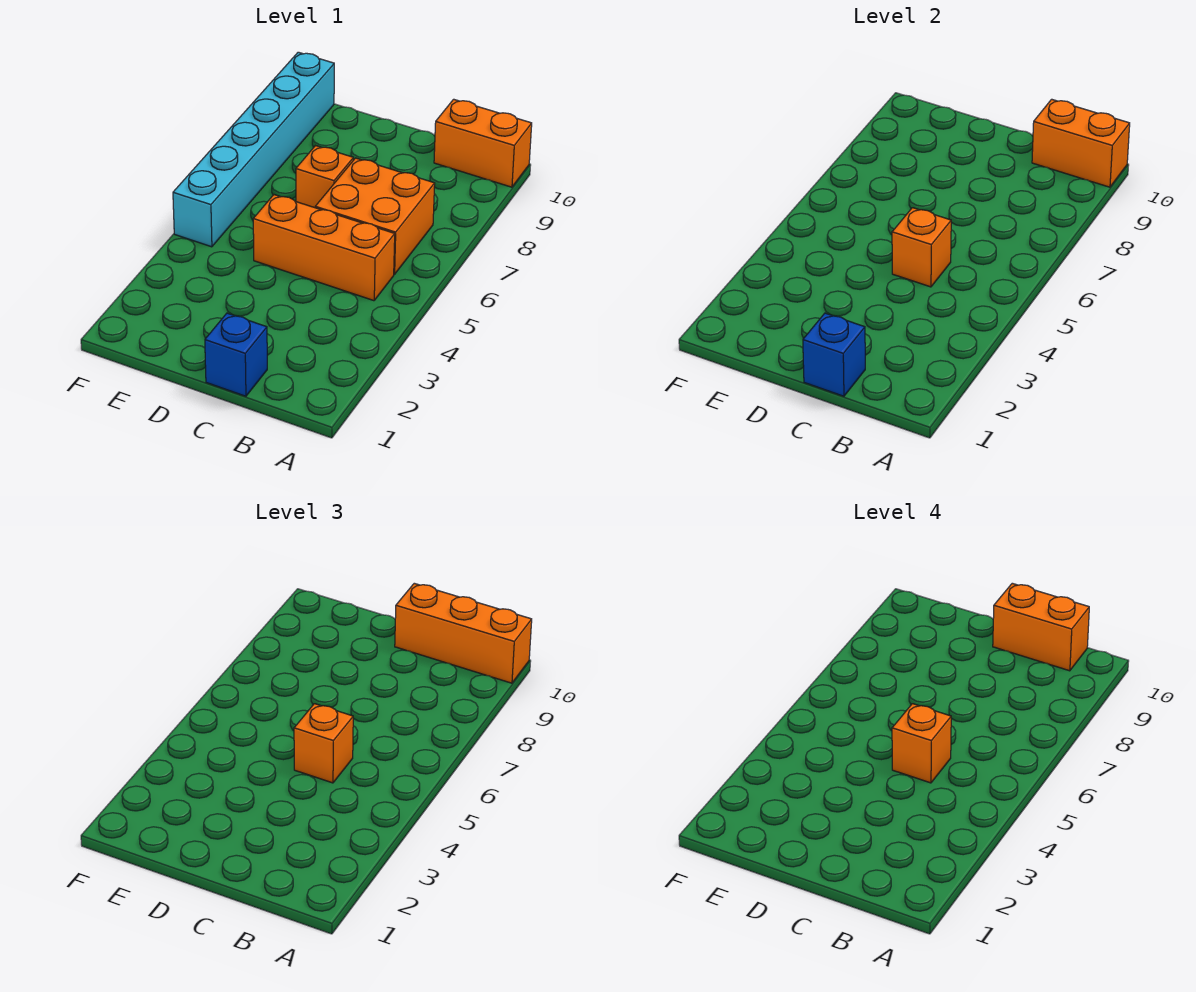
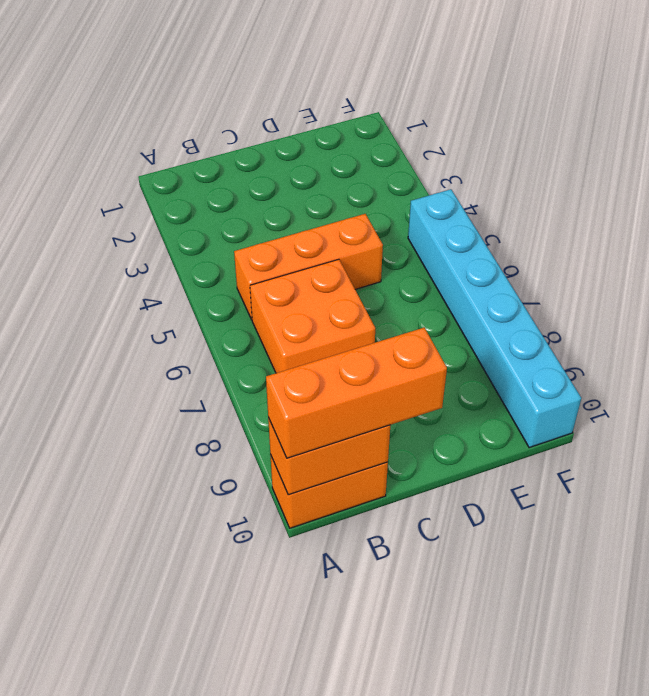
none -> blue 1x1 brick [205,313,267,396]
none -> orange 1x1 brick [296,146,353,208]
none -> blue 1x1 brick [803,313,865,396]

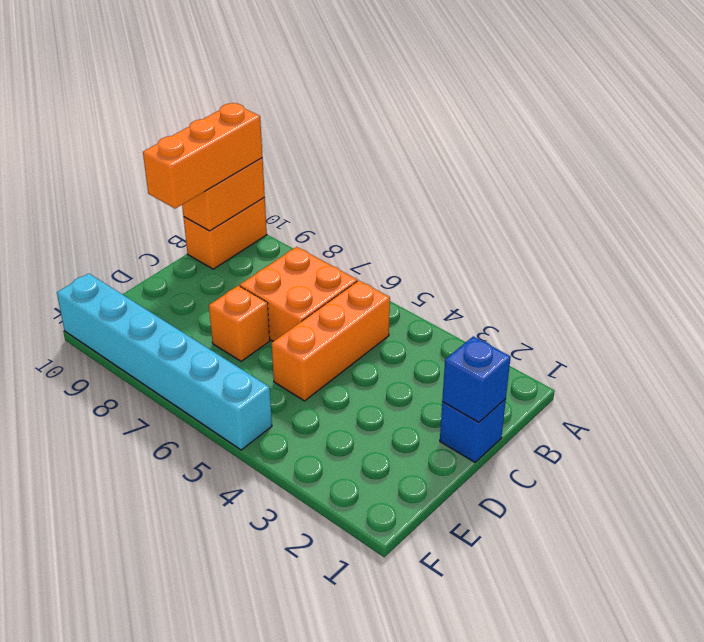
none -> orange 1x1 brick [892,208,951,287]
none -> orange 1x1 brick [294,704,353,783]
none -> orange 1x2 brick [993,583,1089,671]

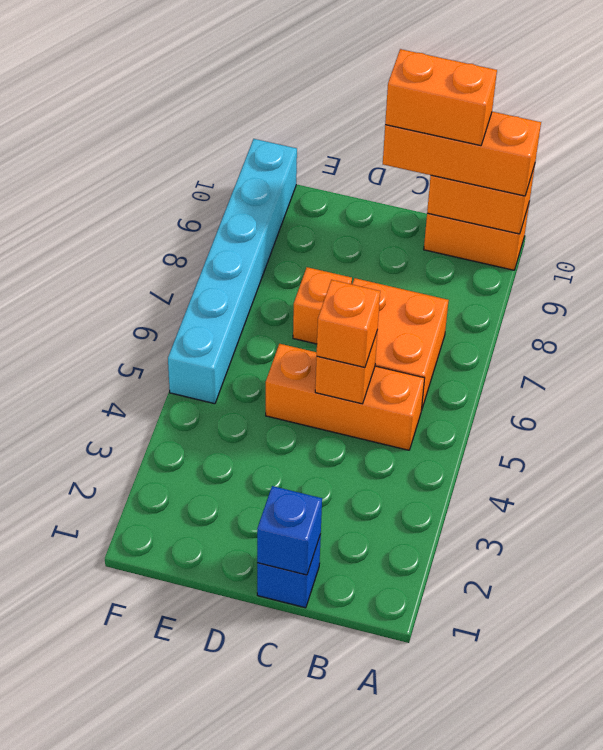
none -> orange 1x1 brick [892,704,951,783]

